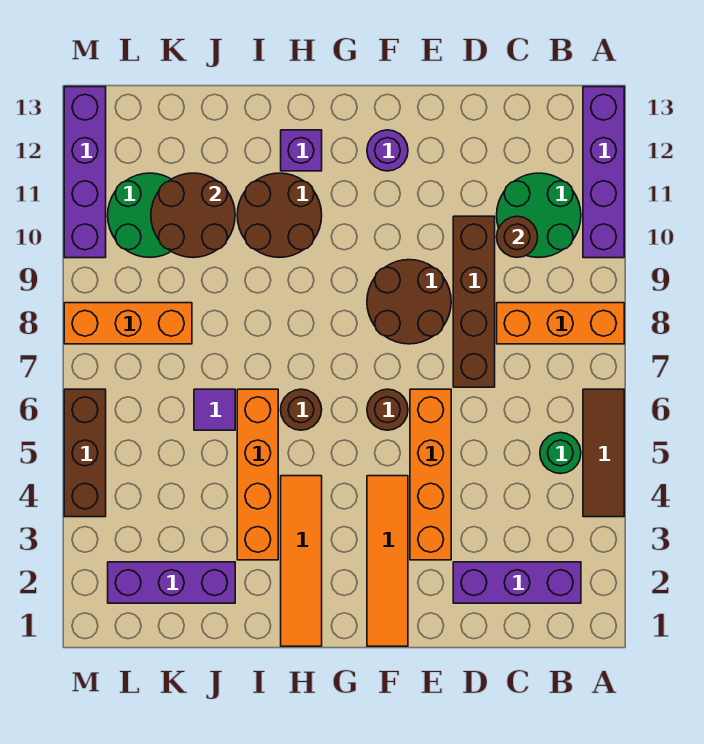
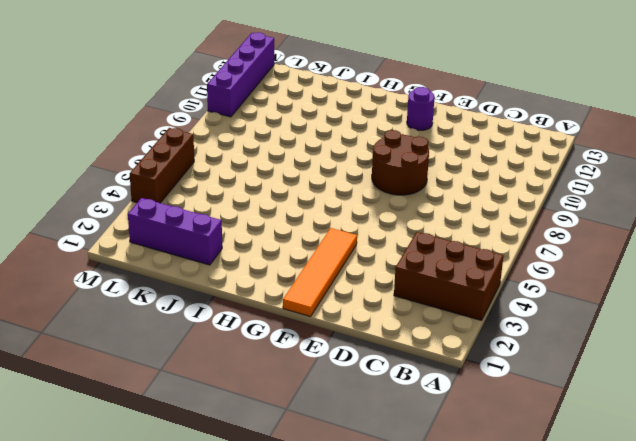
brown 2x3 brick [394,232,503,320] -> brown 1x3 tile [583,389,624,517]
none -> orange 1x3 brick [497,303,624,344]
none -> purple 1x4 brick [583,87,624,258]
none -> purple 1x3 brick [453,562,581,603]

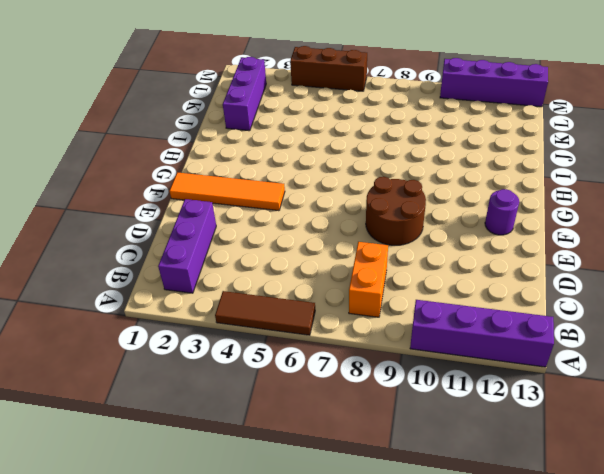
orange 1x2 brick [349,242,388,317] -> orange 1x3 brick [497,303,624,344]
none -> green 1x1 round brick [540,432,581,474]
none -> green 2x2 round brick [497,173,581,258]
none -> brown 1x4 brick [453,216,495,387]

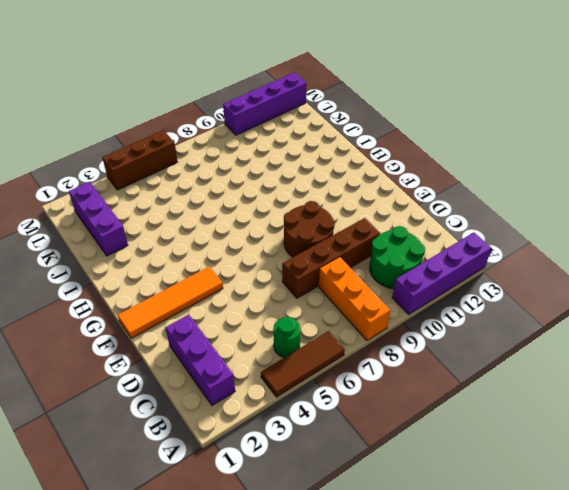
none -> orange 1x4 brick [410,389,451,560]
none -> brown 1x1 round brick [367,389,408,430]
none -> purple 1x1 round brick [367,130,408,171]

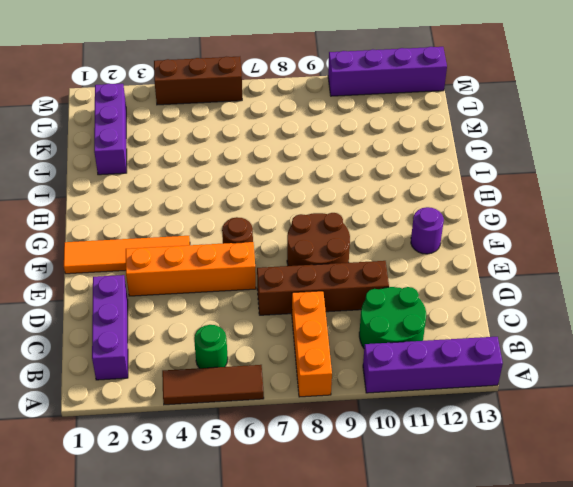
none -> orange 1x4 tile [281,476,322,646]
none -> brown 1x1 round brick [281,389,322,430]
none -> brown 2x2 round brick [237,173,322,257]

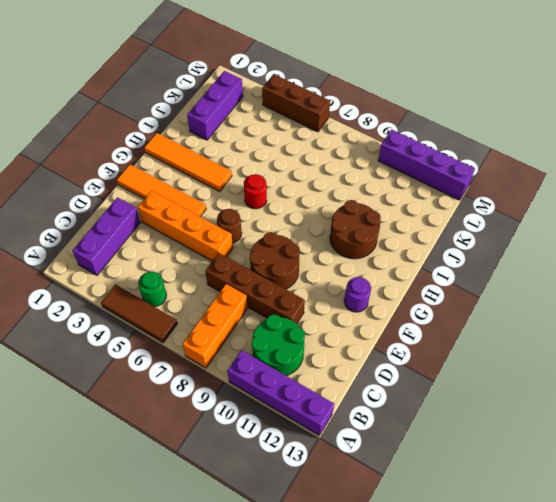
red 1x1 round brick [244,174,267,209] -> brown 1x1 round brick [281,389,322,430]
none -> purple 1x1 brick [281,130,322,171]
none -> orange 1x4 brick [237,389,278,560]
none -> purple 1x1 tile [194,389,235,430]

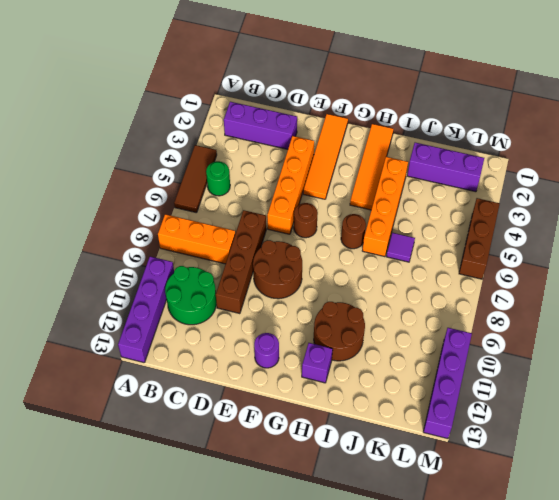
none -> orange 1x3 brick [64,303,192,344]
none -> green 2x2 round brick [108,173,171,257]
none -> brown 1x1 round brick [497,216,538,257]

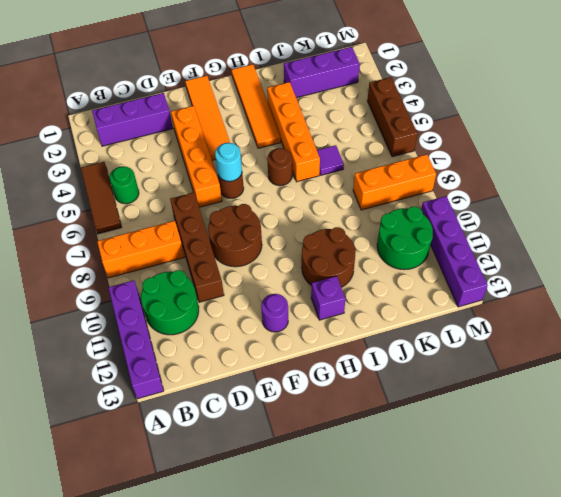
cyan 1x1 round brick [215,143,242,181] -> none
none -> brown 1x1 round brick [497,216,538,257]
none -> brown 2x2 round brick [151,173,235,257]

